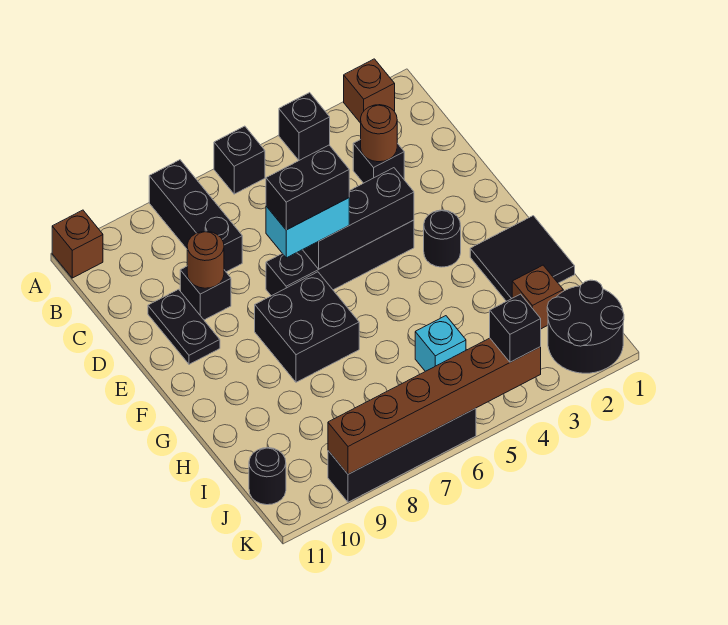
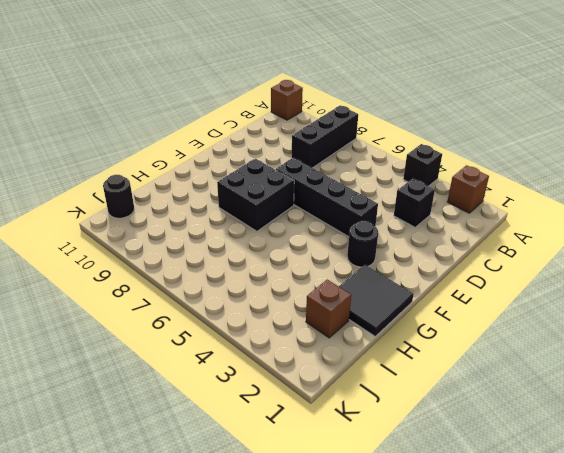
none -> black 1x1 brick [214,126,265,194]
none -> black 1x1 brick [180,266,231,320]
none -> black 1x2 plate [148,289,220,364]

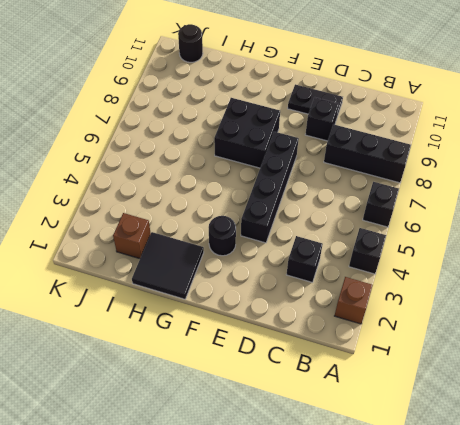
none -> brown 1x1 brick [52,210,103,278]
none -> cyan 1x1 brick [415,316,466,371]
none -> black 2x2 round brick [547,280,624,373]

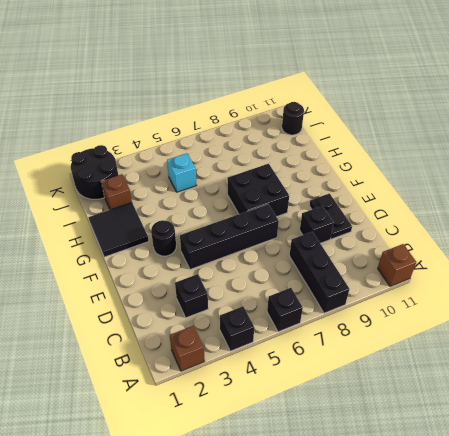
none -> black 1x4 brick [328,408,476,502]
none -> brown 1x1 round brick [361,105,397,162]
none -> brown 1x1 round brick [187,231,224,288]

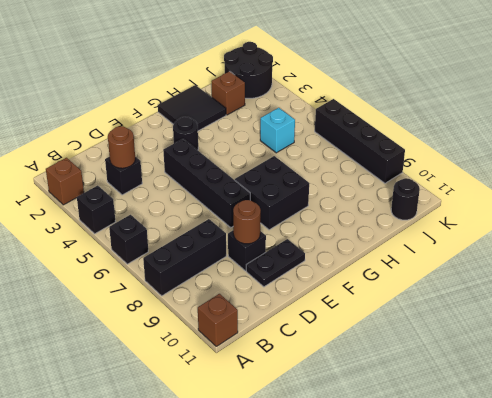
none -> black 1x3 brick [303,168,414,269]
none -> brown 1x6 brick [328,338,541,474]
none -> cyan 1x2 brick [266,198,349,258]

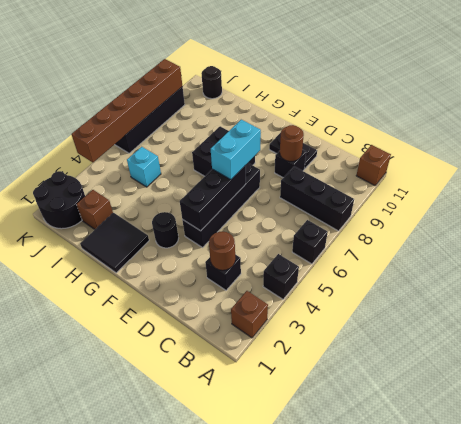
none -> black 1x1 brick [490,294,541,362]
none -> black 1x2 brick [266,145,349,230]

